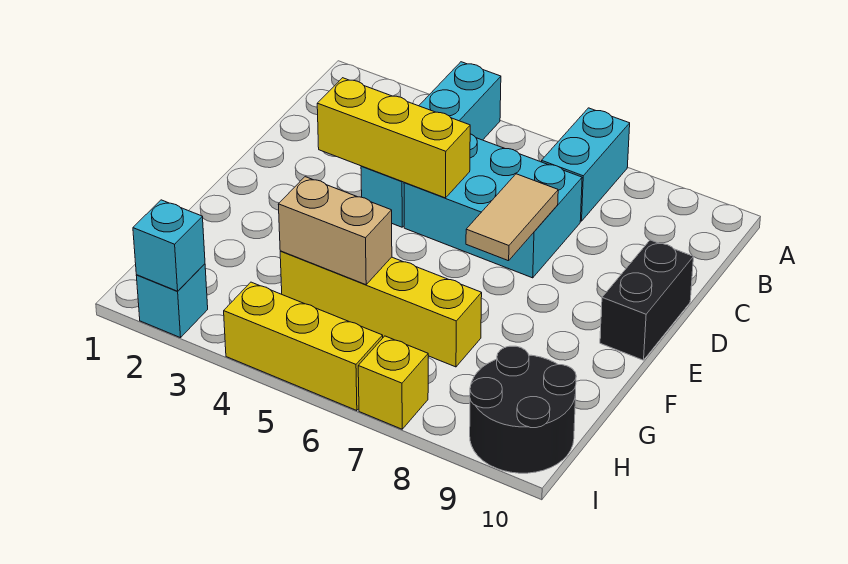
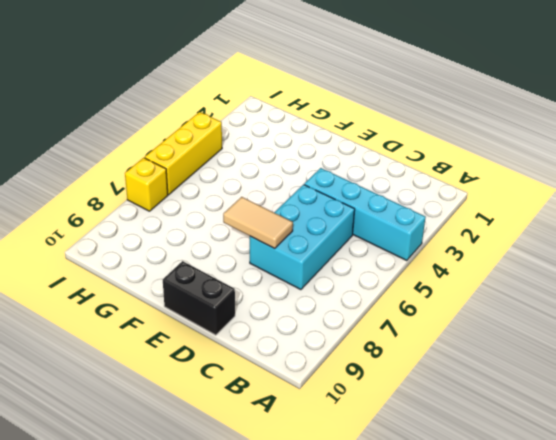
none -> cyan 1x2 brick [542,108,630,221]
none -> yellow 1x4 brick [280,251,482,367]
none -> black 2x2 round brick [470,346,576,473]

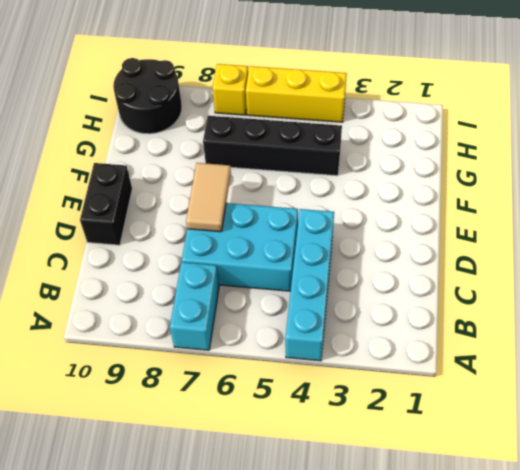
black 1x4 brick [203,116,342,176] -> yellow 1x4 brick [280,251,482,367]
none -> cyan 1x1 brick [136,264,208,338]
none -> yellow 1x3 brick [317,78,470,198]
none -> tan 1x2 brick [278,177,392,285]

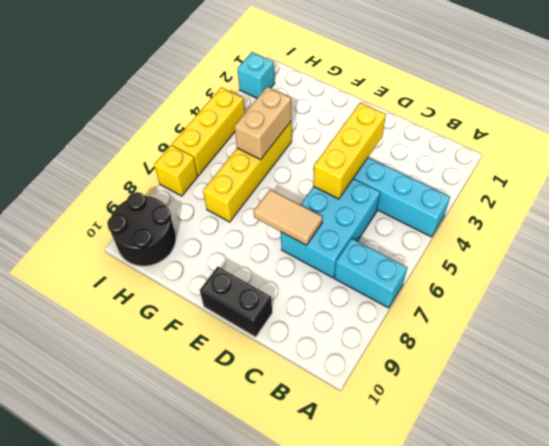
none -> cyan 1x1 brick [133,200,205,291]

